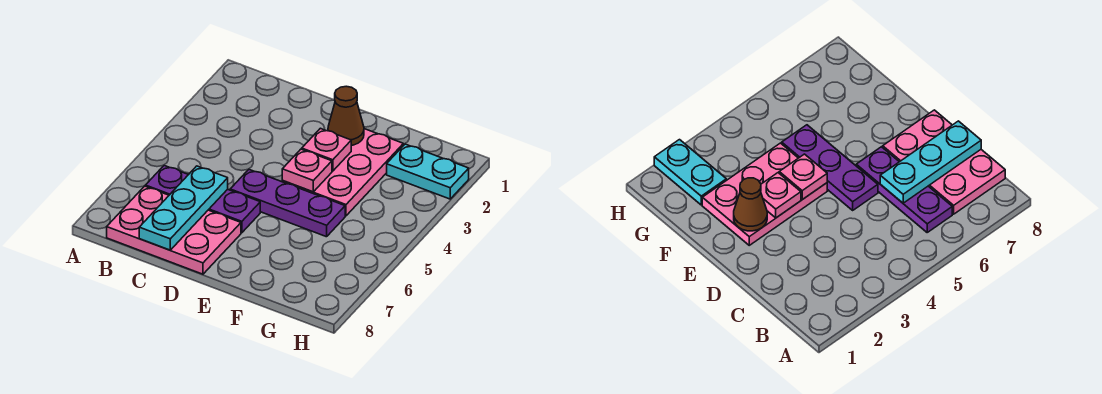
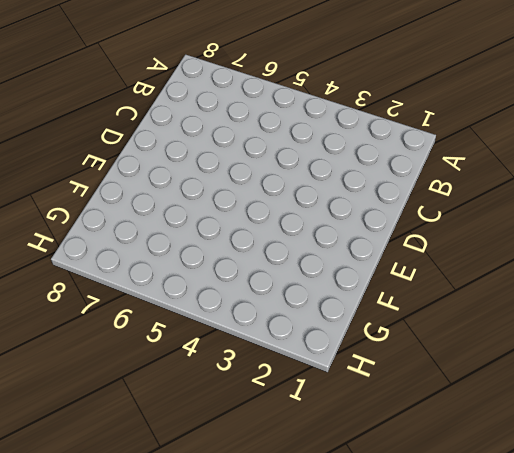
none -> purple 1x3 plate [146,166,260,233]
none -> pink 2x3 plate [107,186,241,274]

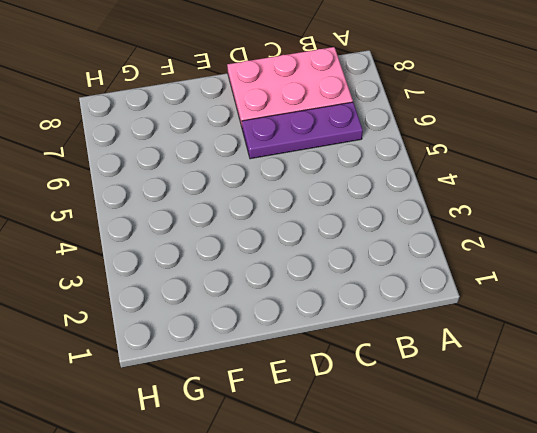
none -> purple 1x3 plate [230,170,345,237]
none -> pink 2x3 plate [282,129,403,216]

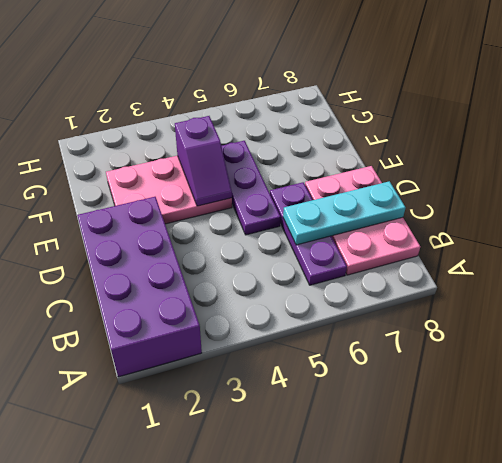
purple 2x4 brick [77,197,202,377] -> none
purple 1x2 slope [175,116,232,206] -> pink 1x1 plate [282,149,332,192]
none -> cyan 1x2 plate [387,144,469,199]
none -> brown 1x1 cone [328,86,364,146]

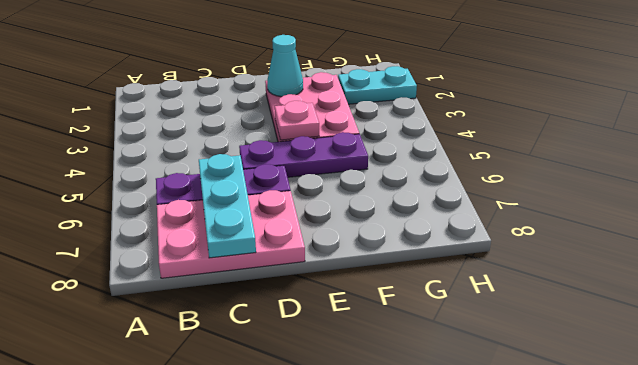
cyan 1x1 cone [267,35,303,97] -> brown 1x1 cone [328,86,364,146]
none -> pink 1x1 plate [302,128,351,171]

